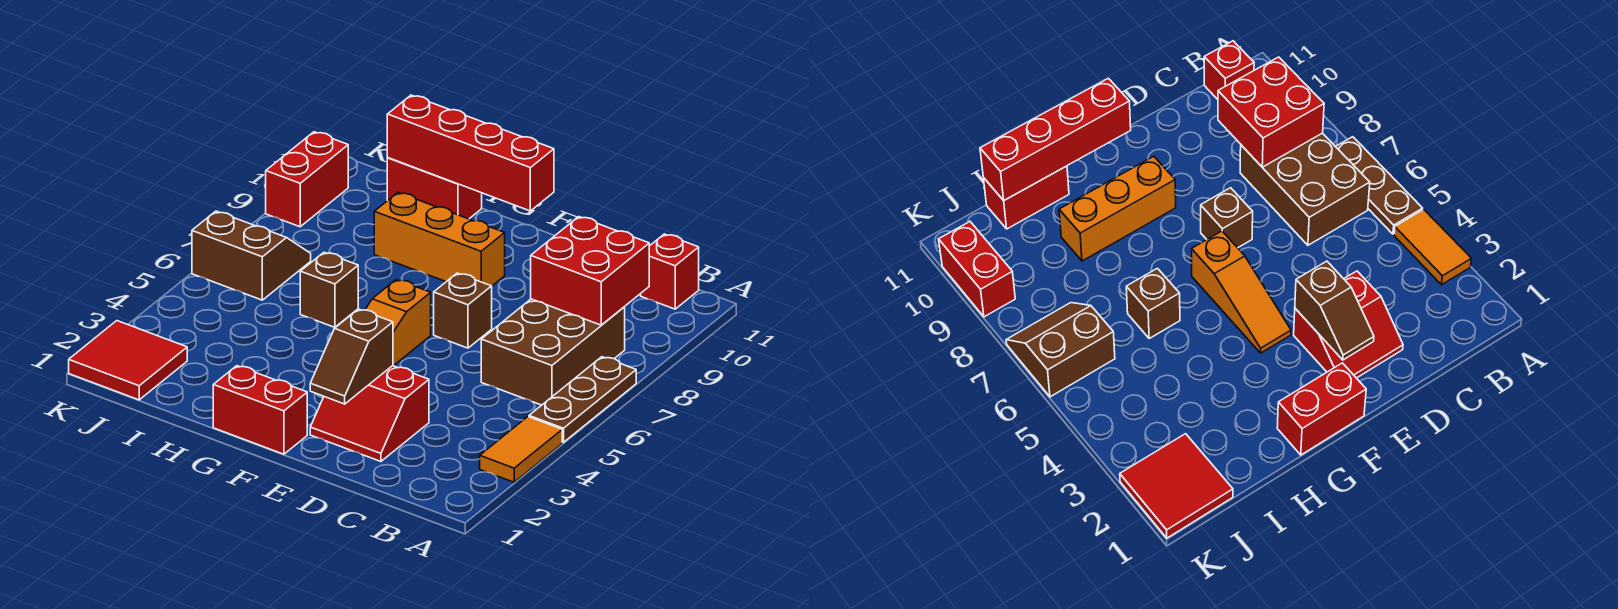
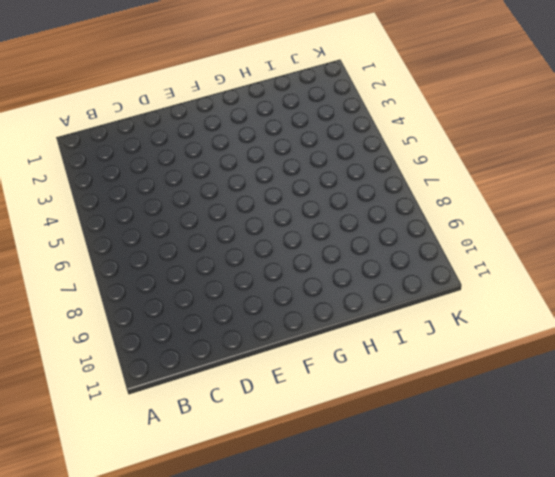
none -> orange 1x2 tile [480,417,562,482]
none -> brown 1x3 plate [529,357,636,442]
none -> brown 2x3 brick [481,299,625,405]

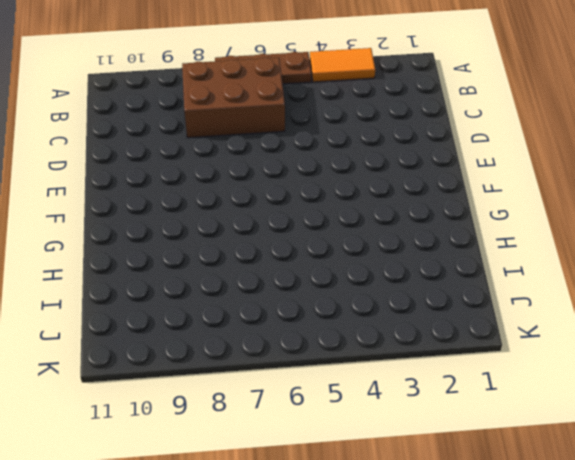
none -> red 1x1 brick [641,234,699,309]
none -> red 2x2 slope [310,366,429,461]
none -> brown 1x1 brick [434,273,492,348]

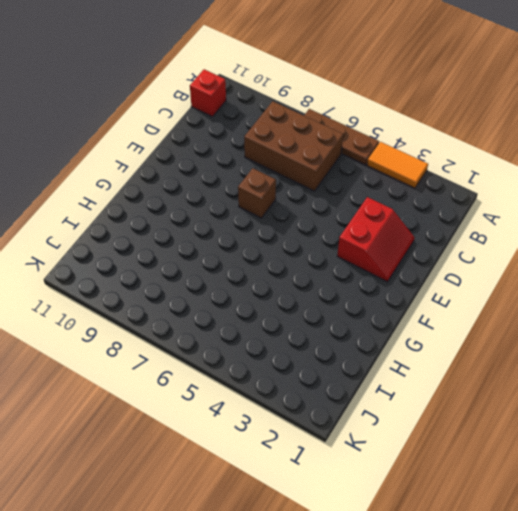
none -> red 1x2 brick [213,366,307,454]
none -> orange 1x3 slope [365,279,431,366]
none -> orange 1x3 brick [374,193,505,286]

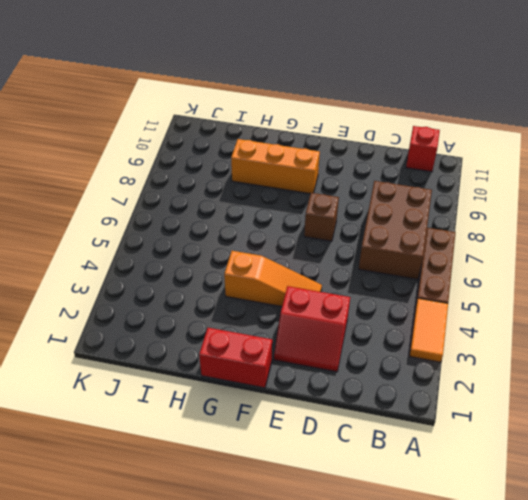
orange 1x3 slope [224,251,322,306] -> orange 1x3 slope turned to [365,279,431,366]
none -> brown 1x1 brick [300,252,358,327]
none -> red 1x2 brick [387,158,482,219]
none -> red 2x2 tile [69,321,187,400]

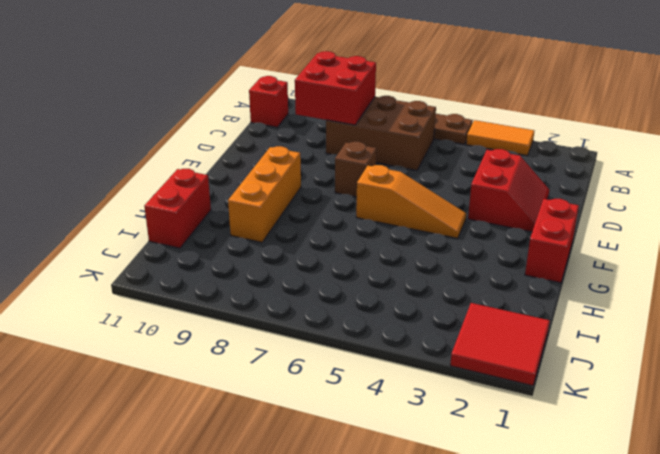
none -> brown 1x1 brick [300,252,358,327]
none -> brown 2x2 slope [192,211,311,300]
none -> red 1x2 brick [266,132,348,227]

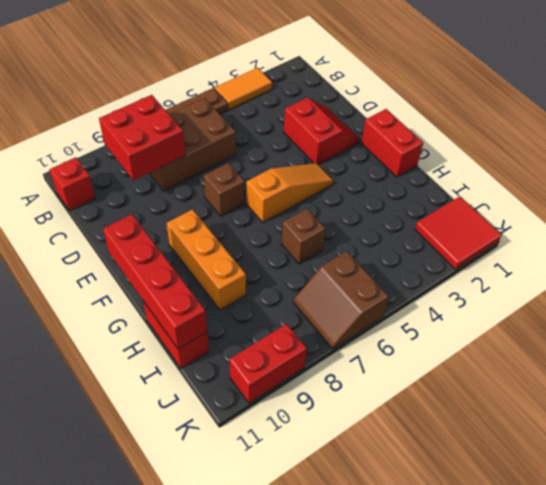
none -> brown 1x2 slope [310,309,393,404]

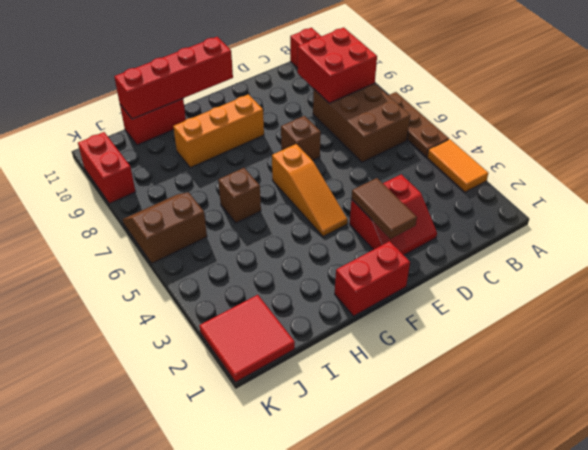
brown 1x2 tile [352,178,417,239] -> brown 1x2 slope [310,309,393,404]

